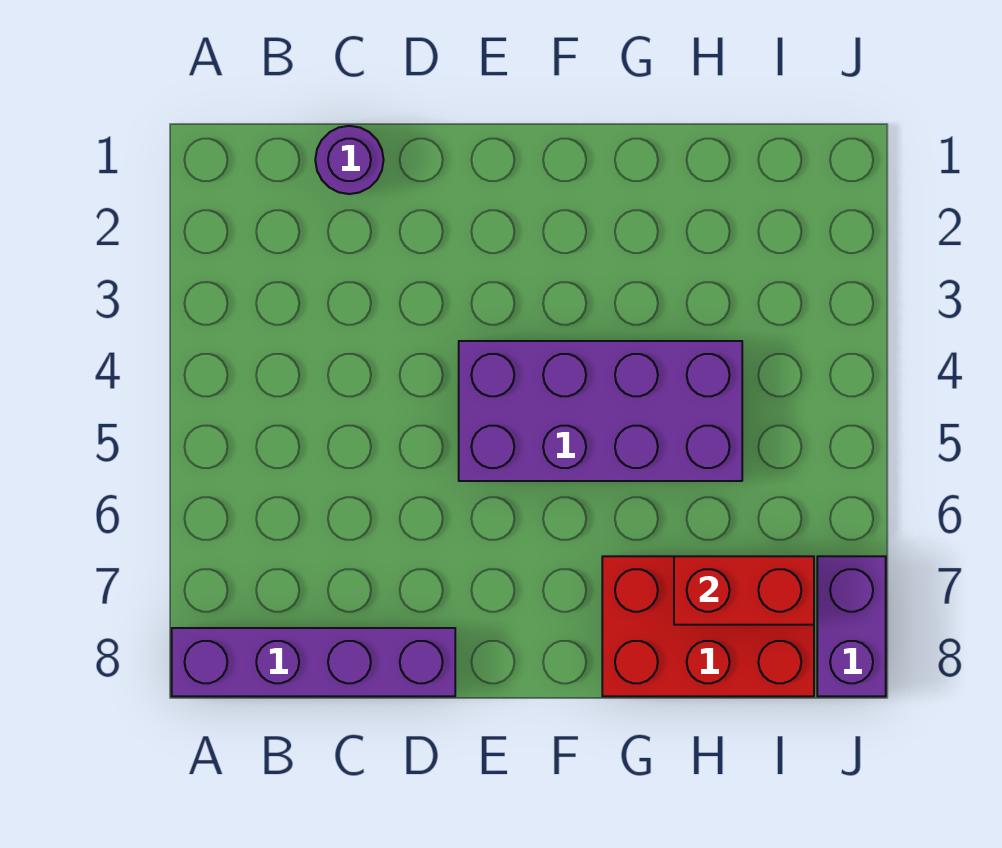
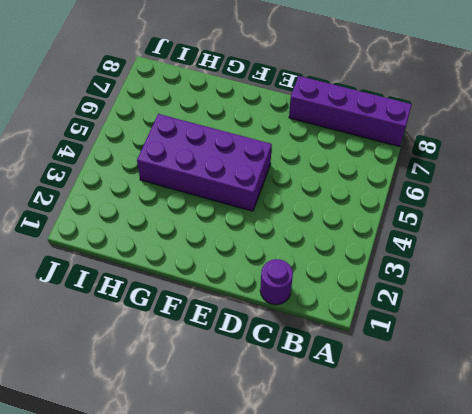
none -> red 2x3 brick [602,556,814,696]
none -> purple 1x2 brick [817,556,886,696]

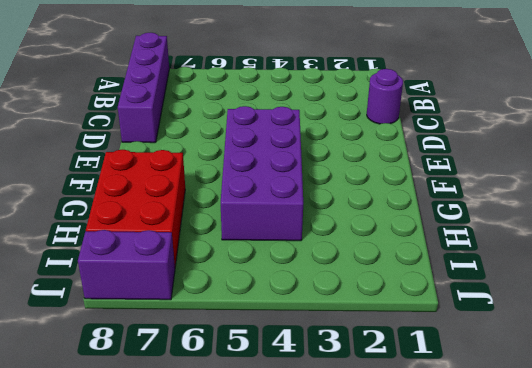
none -> red 1x2 brick [674,556,814,625]

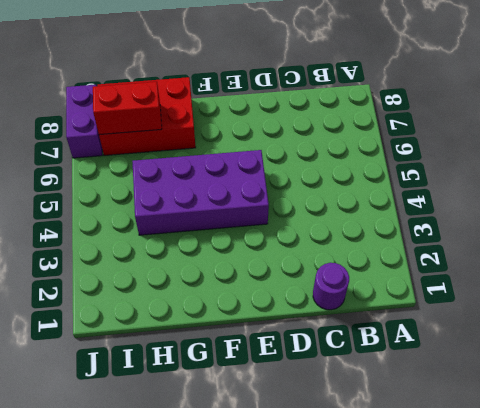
none -> purple 1x4 brick [172,628,455,696]

